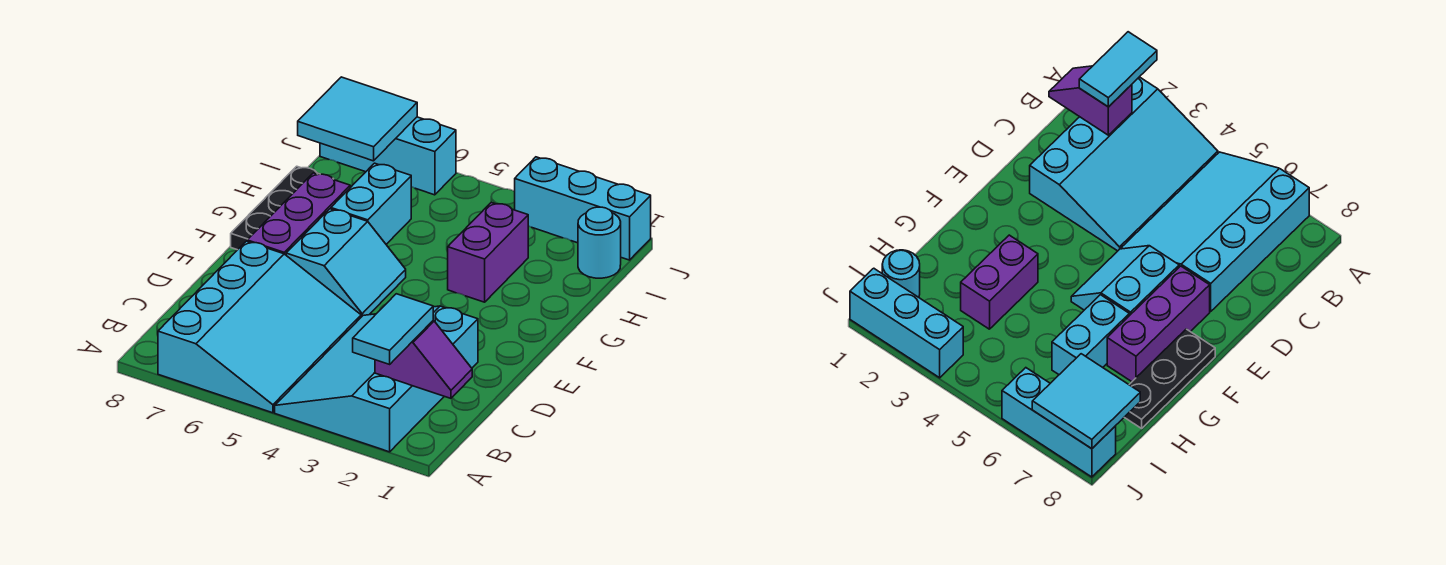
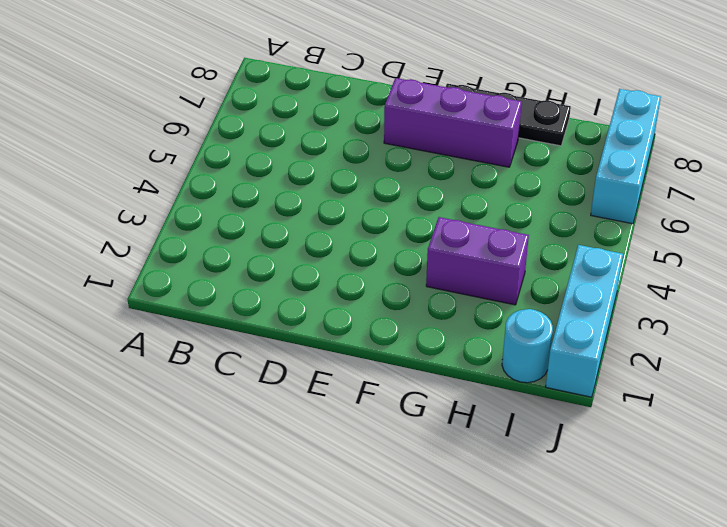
none -> cyan 3x4 slope [275,306,478,452]
none -> cyan 3x4 slope [158,241,361,413]
none -> cyan 2x2 slope [286,209,406,317]

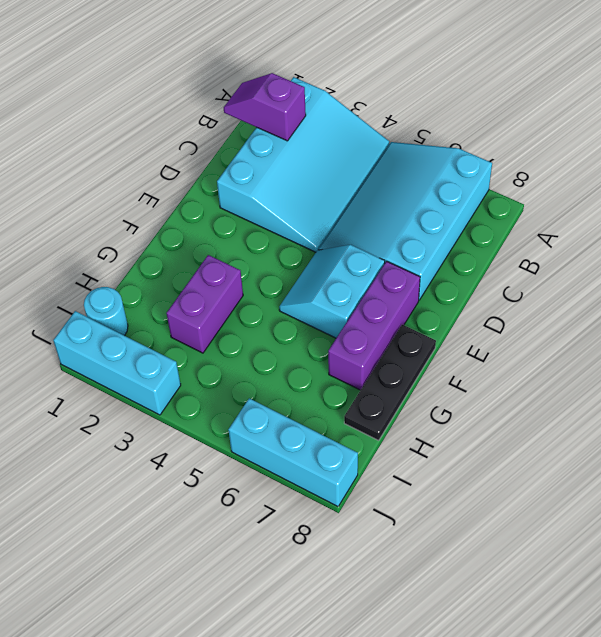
none -> cyan 1x2 brick [331,163,411,244]
none -> cyan 2x2 tile [298,77,417,161]
none -> cyan 1x2 tile [353,294,433,364]

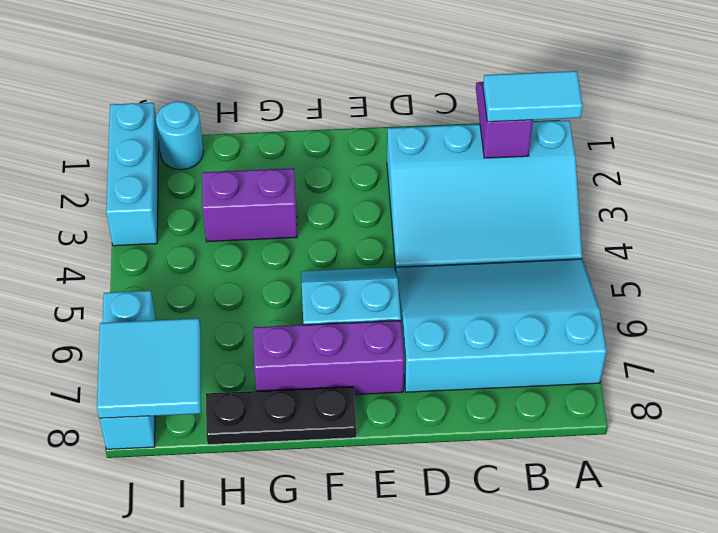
none -> cyan 1x2 brick [331,163,411,244]

